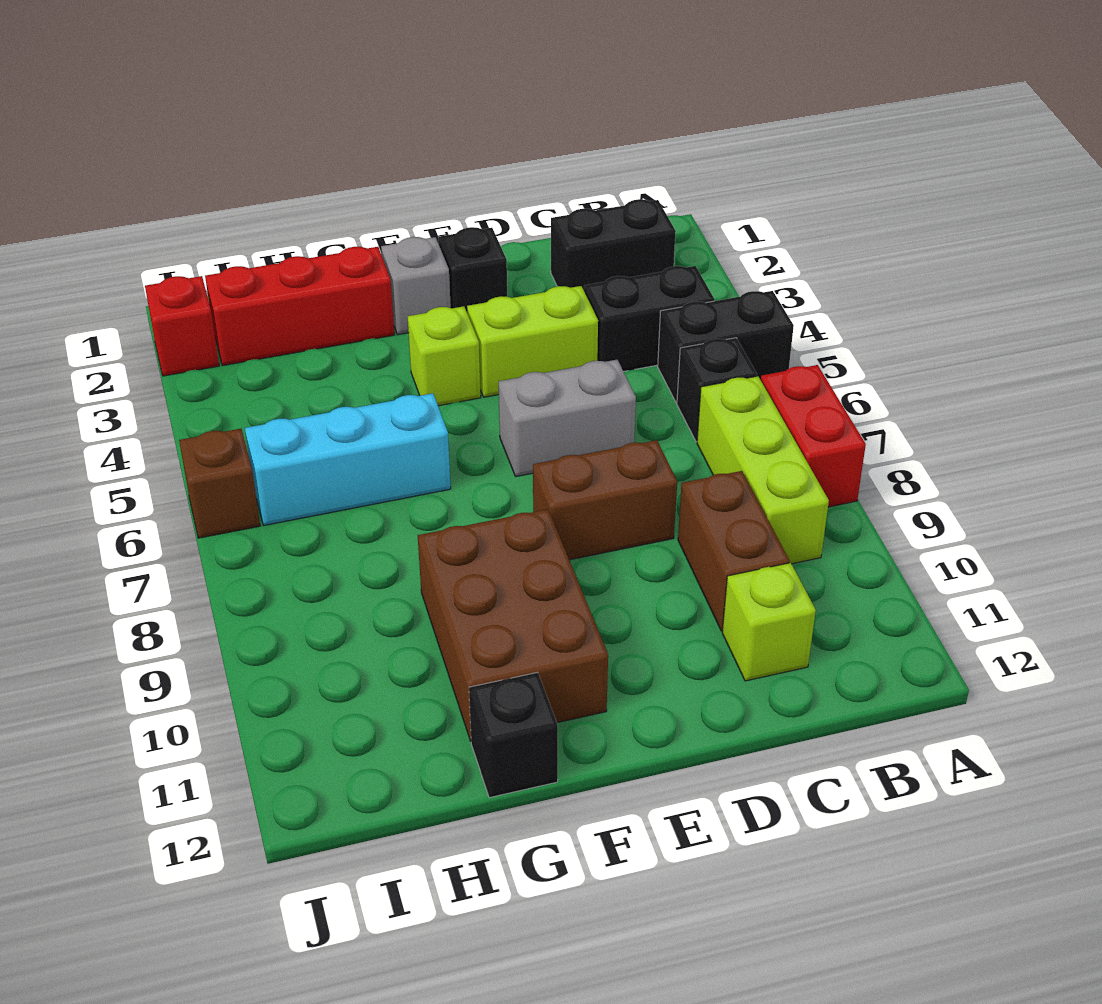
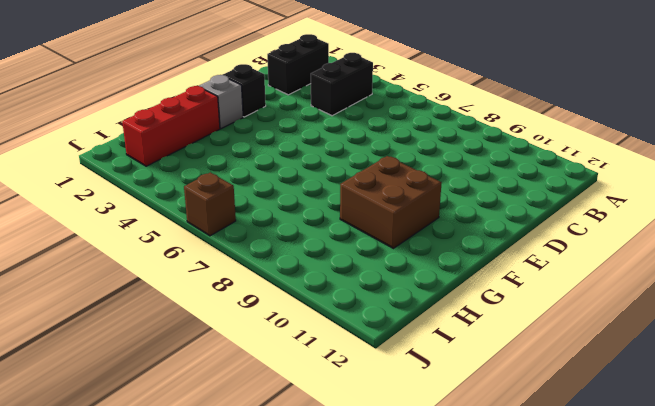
brown 2x2 brick [340,156,441,248] -> brown 2x3 brick [418,509,608,741]
none -> black 1x2 brick [658,291,794,403]
none -> red 1x2 brick [761,365,866,507]
none -> black 1x1 brick [677,338,757,442]

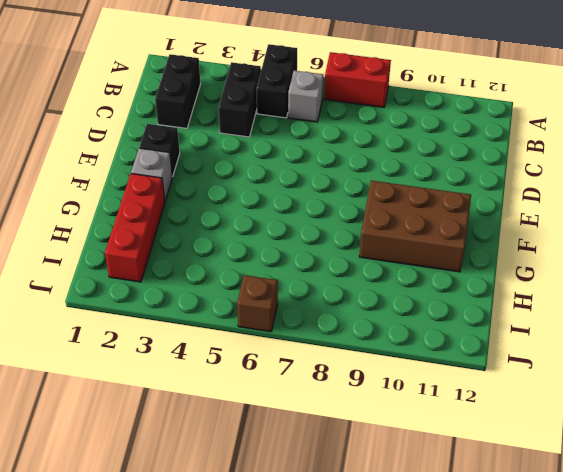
grey 1x1 brick [288,71,323,122] -> black 1x1 brick [677,338,757,442]
none -> lime 1x3 brick [697,376,829,564]
none -> brown 1x2 brick [678,471,790,631]
none -> lime 1x1 brick [722,563,816,681]

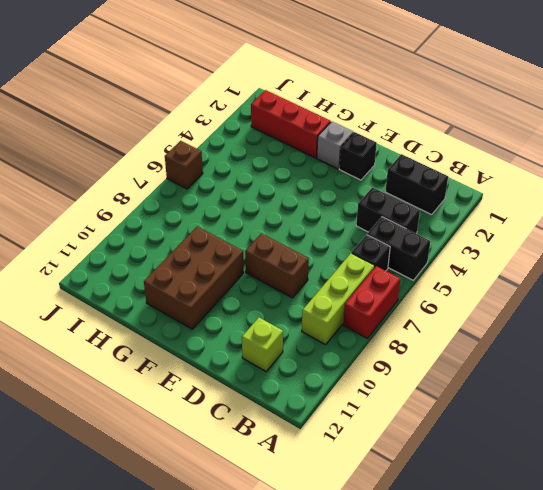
none -> brown 1x2 brick [678,471,790,631]
none -> lime 1x2 brick [467,286,598,397]
none -> grey 1x2 brick [499,360,636,477]

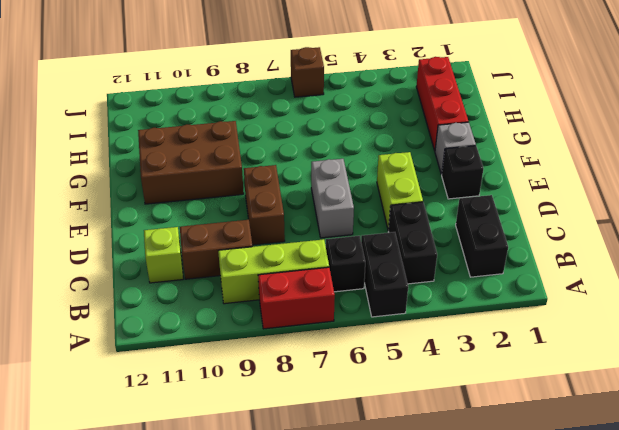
none -> lime 1x1 brick [408,306,481,406]
none -> cyan 1x3 brick [245,393,451,525]
none -> black 1x1 brick [469,672,558,798]

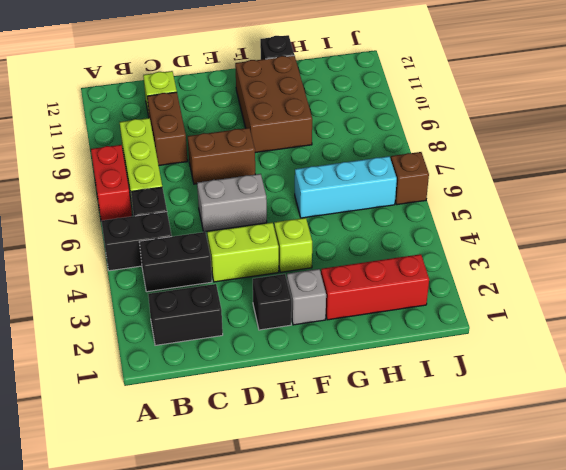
none -> red 1x1 brick [145,276,219,376]

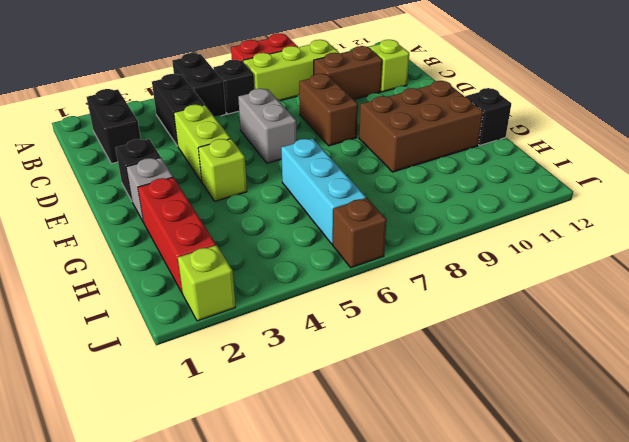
lime 1x1 brick [178,245,236,321] -> red 1x1 brick [145,276,219,376]

